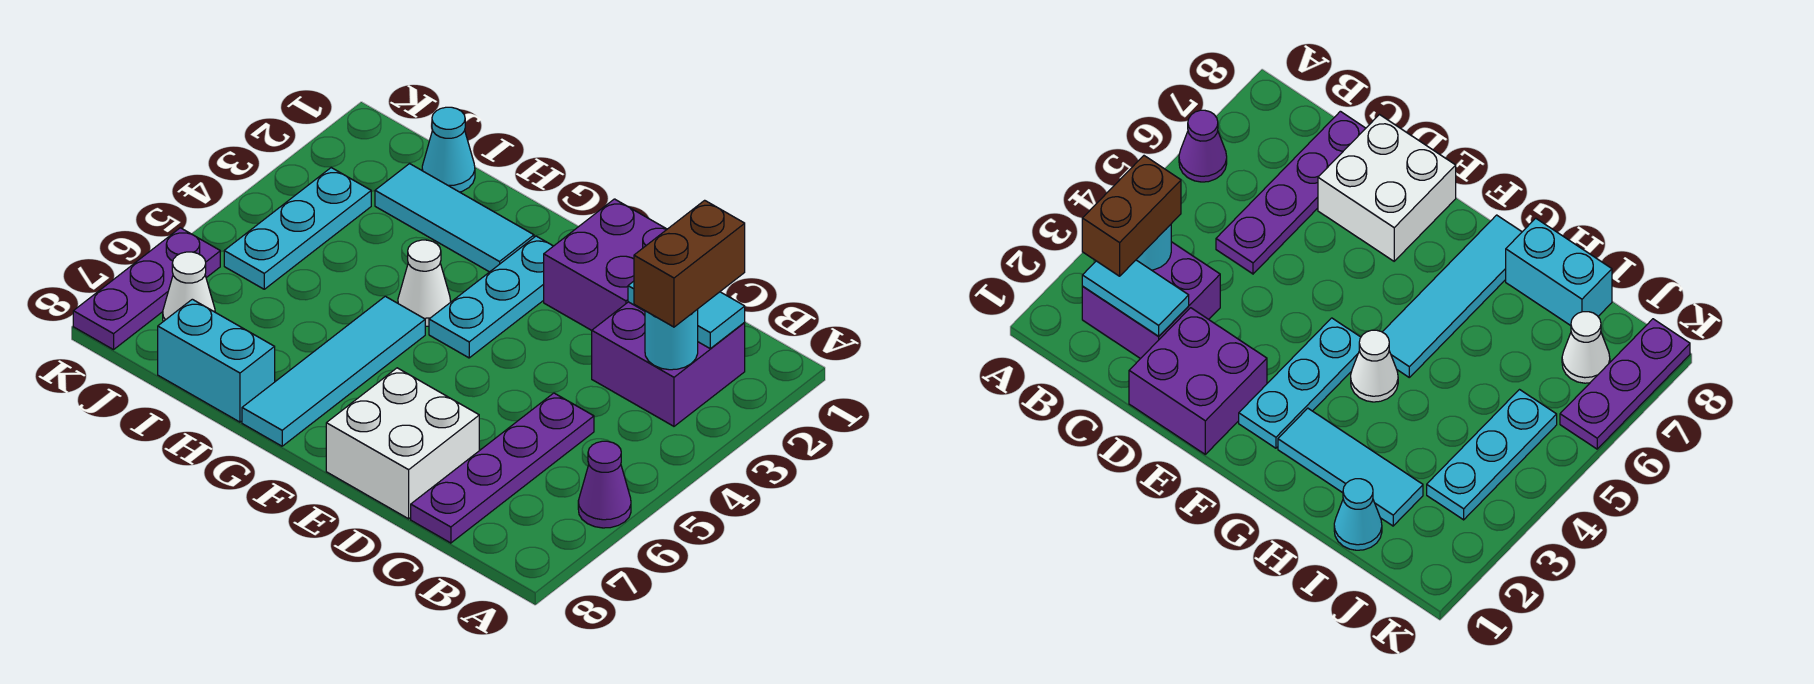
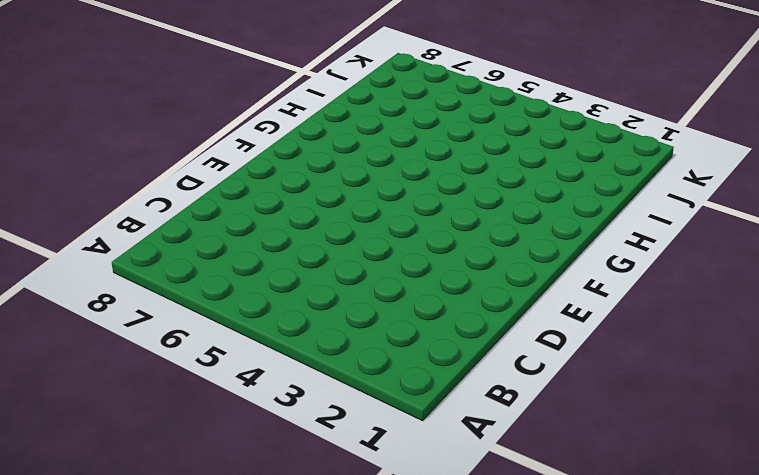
none -> purple 1x1 cone [578,441,631,528]
none -> purple 2x2 brick [592,302,745,426]
none -> purple 1x4 plate [411,393,594,543]

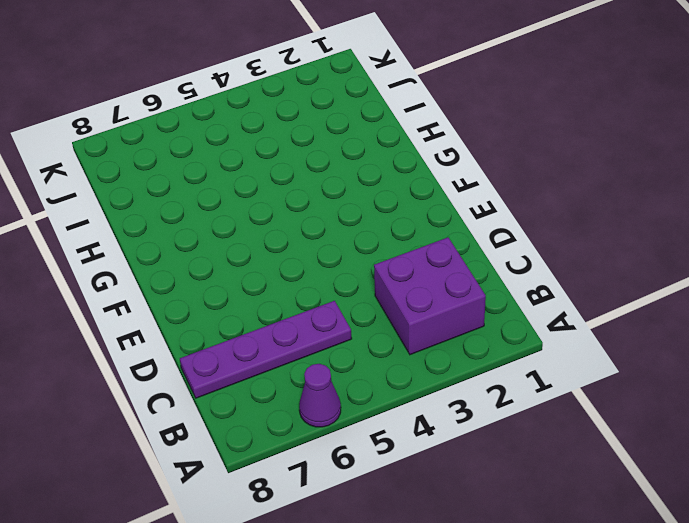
none -> purple 2x2 brick [544,199,667,330]
none -> white 2x2 brick [326,368,479,519]
none -> cyan 1x3 plate [429,236,553,358]

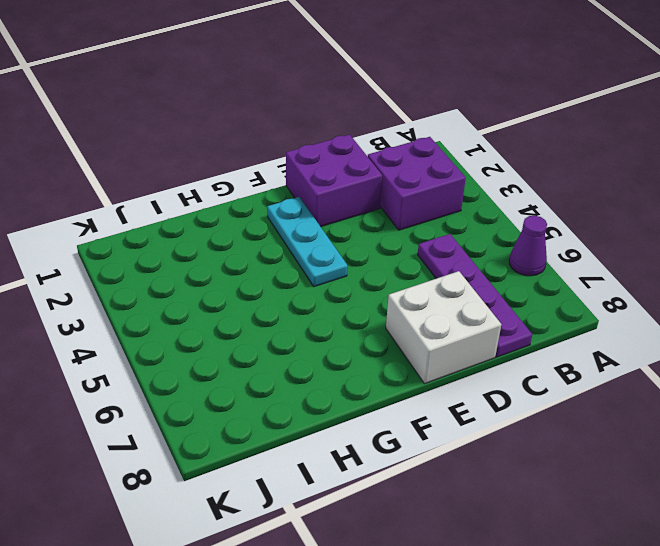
none -> cyan 1x3 tile [375,164,534,272]
none -> white 1x1 cone [398,240,451,326]
none -> cyan 1x4 tile [242,296,425,446]

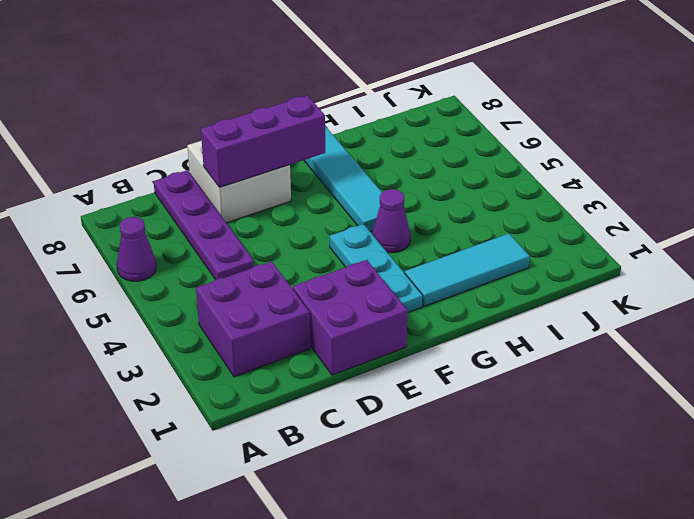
purple 1x3 brick [201,95,325,187] -> none
purple 1x1 cone [372,189,410,253] -> white 1x1 cone [398,240,451,326]
none -> cyan 1x2 brick [158,299,275,422]
none -> cyan 1x1 cone [422,107,475,192]
none -> cyan 1x3 plate [224,168,371,289]

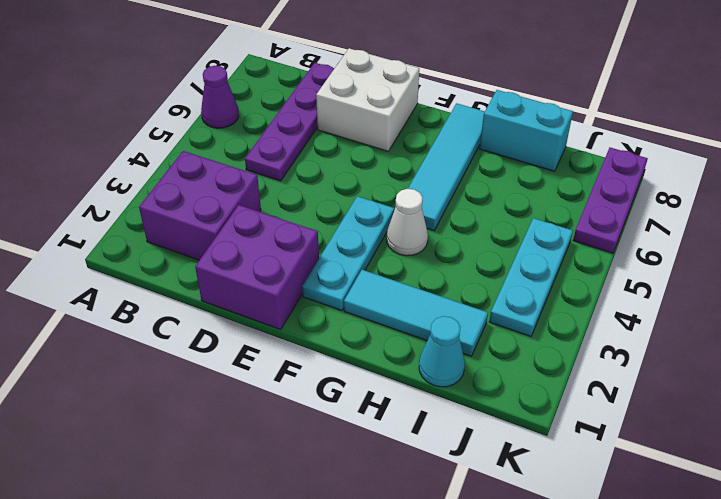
none -> white 1x1 cone [163,252,215,322]
none -> cyan 1x2 tile [628,281,745,348]
none -> cyan 1x1 round brick [645,309,698,370]

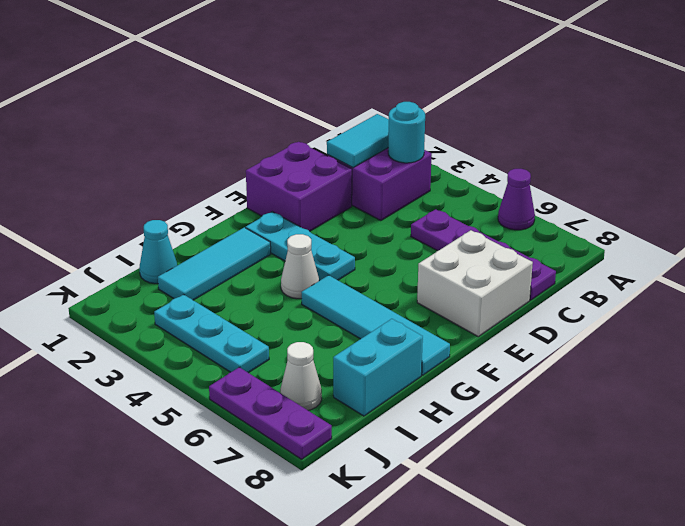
none -> brown 1x2 brick [634,200,745,327]

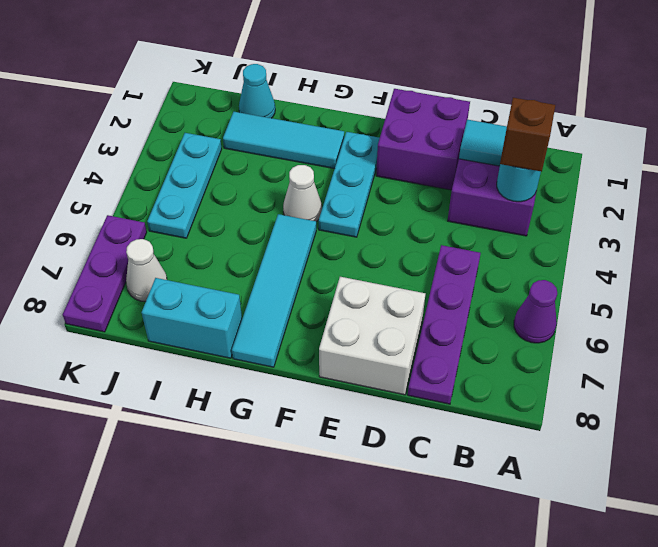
brown 1x1 brick [500,98,555,172] -> brown 1x2 brick [634,200,745,327]

